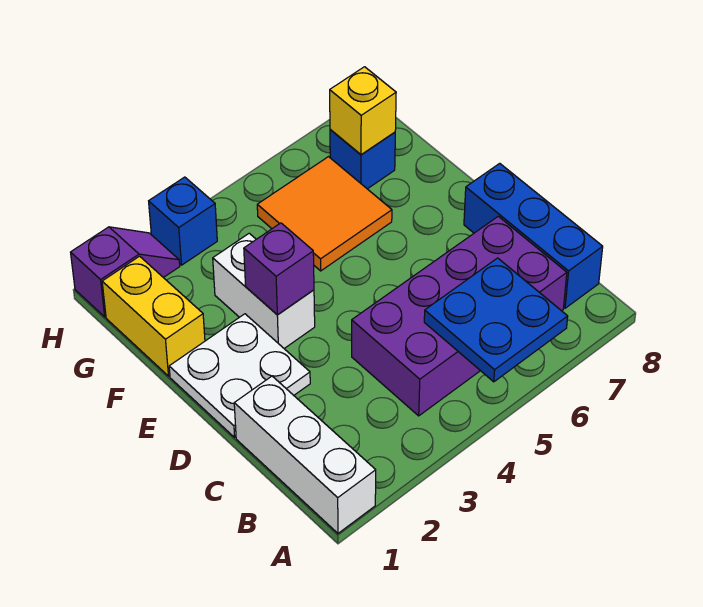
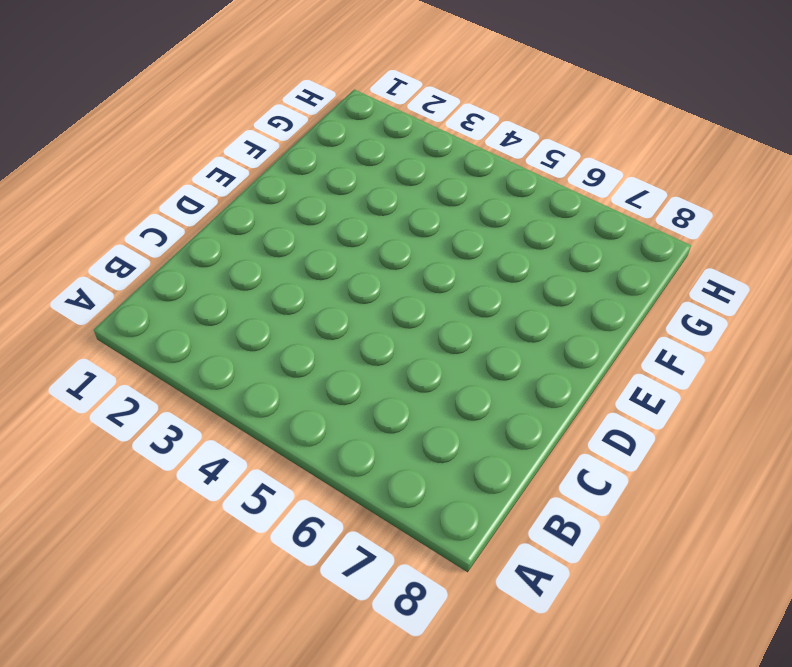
none -> white 1x3 brick [234,376,376,533]
none -> purple 2x4 brick [352,216,567,416]
none -> blue 1x3 brick [464,163,603,308]

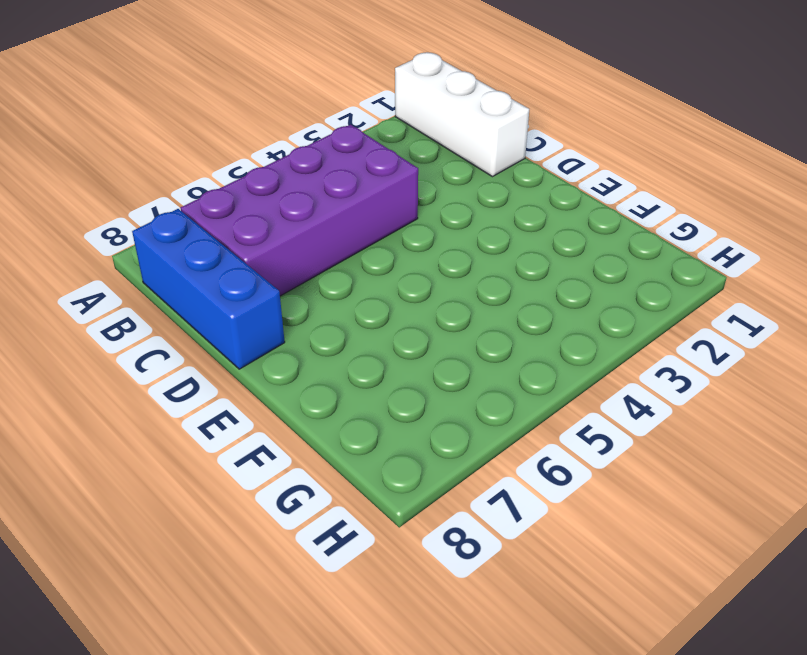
none -> white 2x2 plate [169,314,310,437]
none -> white 1x2 brick [213,233,315,348]
none -> yellow 1x2 brick [102,256,205,376]

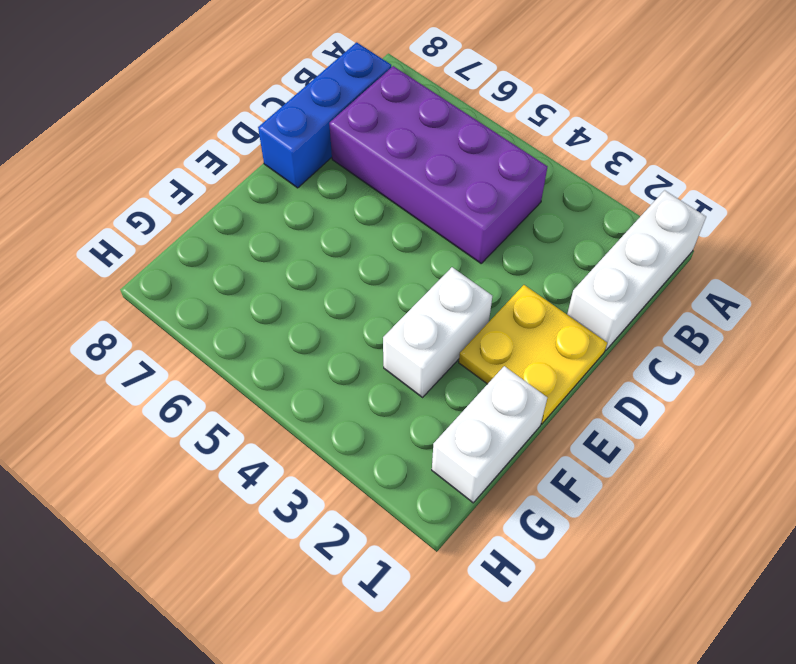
yellow 2x2 plate [459,285,607,424] -> white 2x2 plate [169,314,310,437]
white 1x2 brick [432,366,547,503] -> yellow 1x2 brick [102,256,205,376]
none -> orange 2x2 tile [257,157,392,271]
none -> blue 1x1 brick [330,129,395,189]
none -> purple 1x2 slope [71,227,180,317]

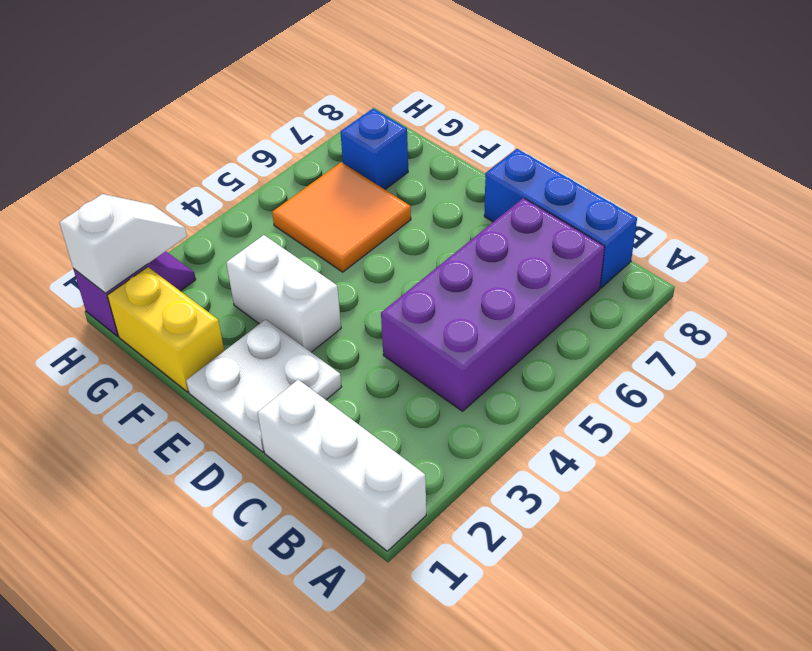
white 1x2 slope [59,194,187,293] -> none
none -> blue 1x1 brick [149,177,217,265]
none -> blue 2x2 plate [424,258,568,382]
none -> purple 1x1 brick [244,223,314,315]

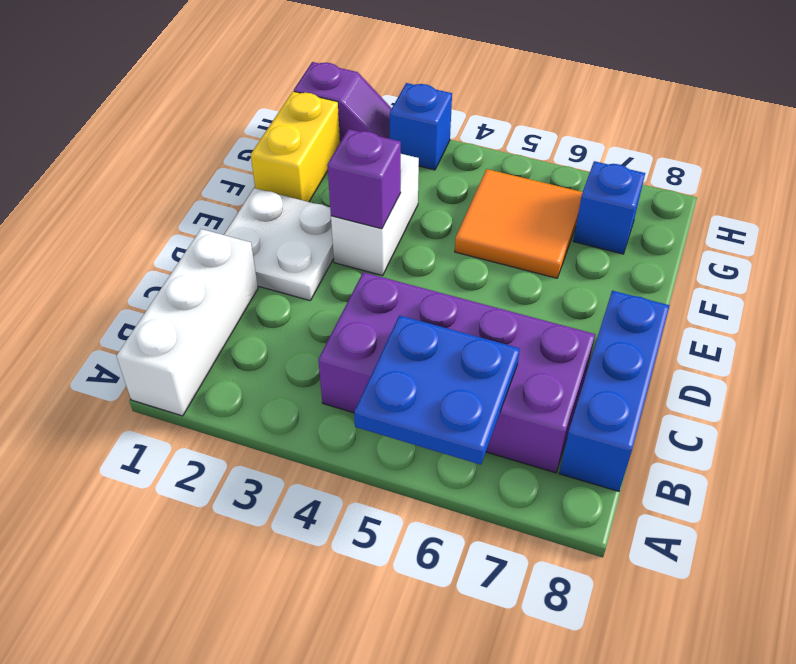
none -> yellow 1x1 brick [330,67,396,155]

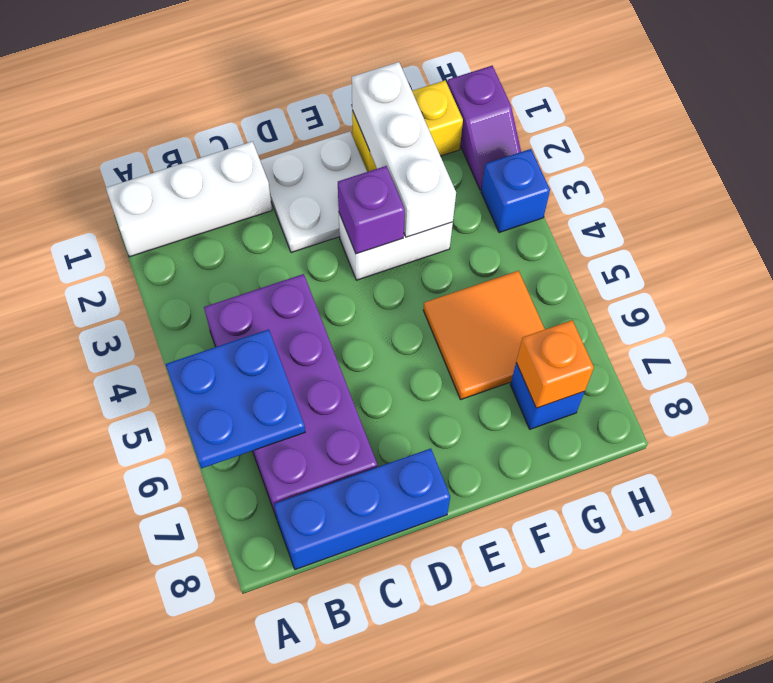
white 1x3 brick [352,62,456,237] -> none
orange 1x1 brick [516,320,594,408] -> yellow 1x1 brick [330,67,396,155]

